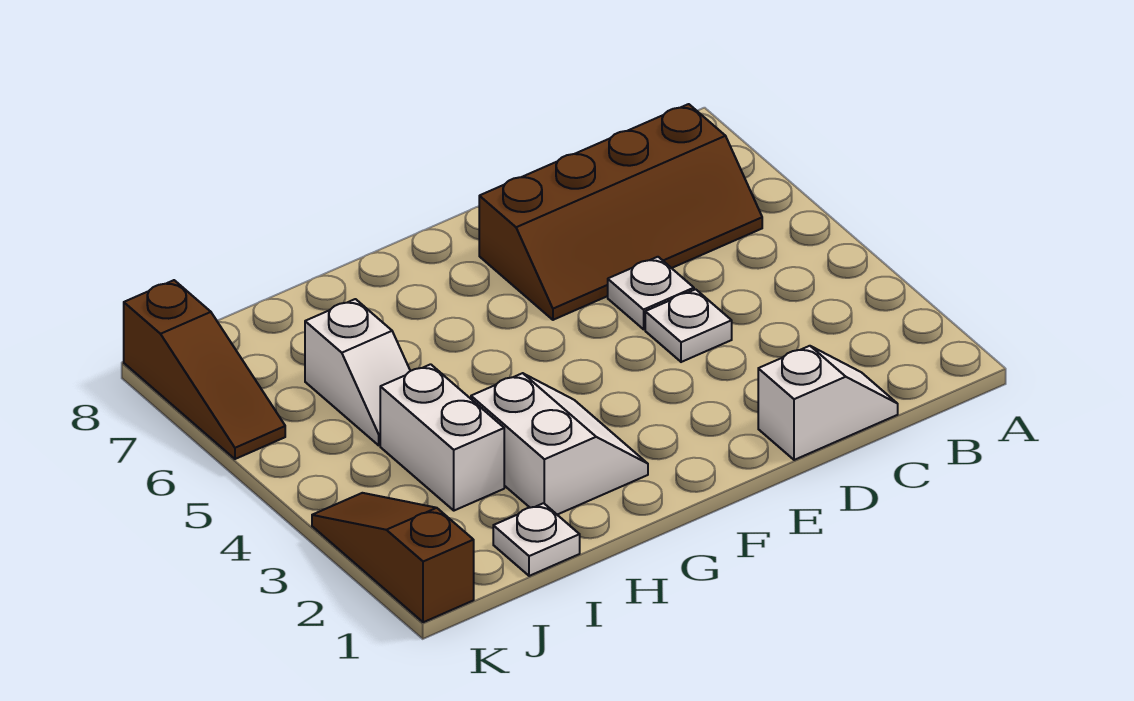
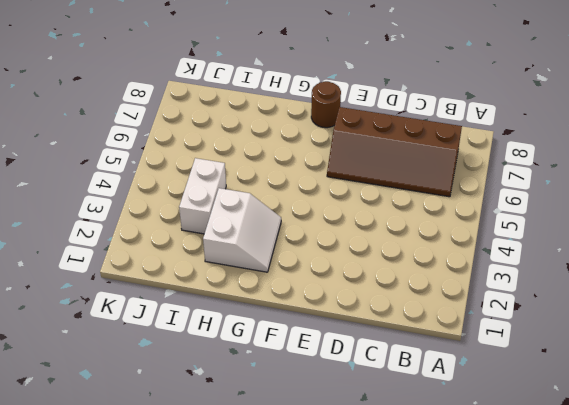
brown 1x1 round brick [311,81,341,128] -> none
none -> white 1x2 slope [758,346,898,460]
none -> white 1x1 plate [645,289,732,362]

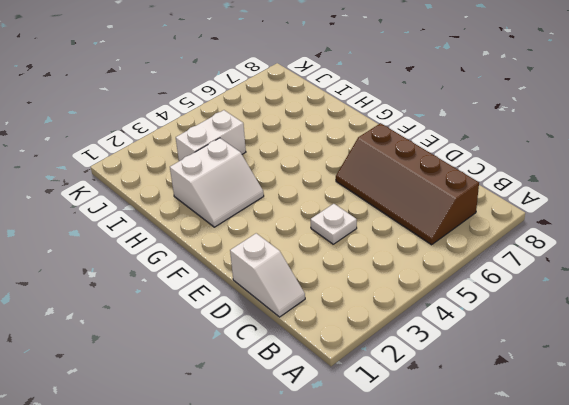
none -> white 1x1 plate [608,257,694,329]
none -> white 1x1 plate [493,503,580,576]

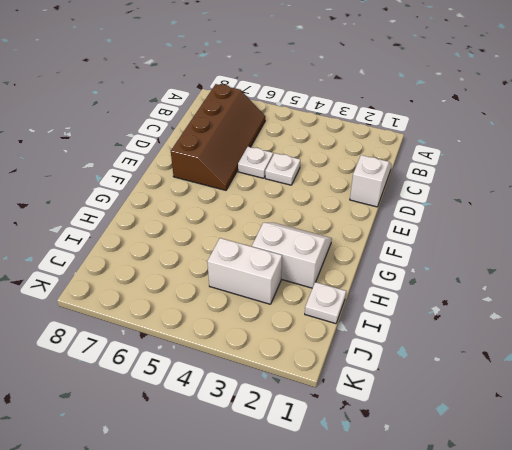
none -> white 1x2 slope [305,299,410,445]
none -> brown 1x3 slope [312,493,474,622]

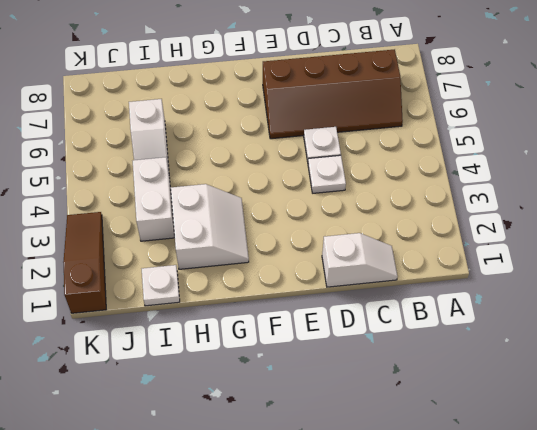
none -> brown 1x3 slope [124,280,285,459]

